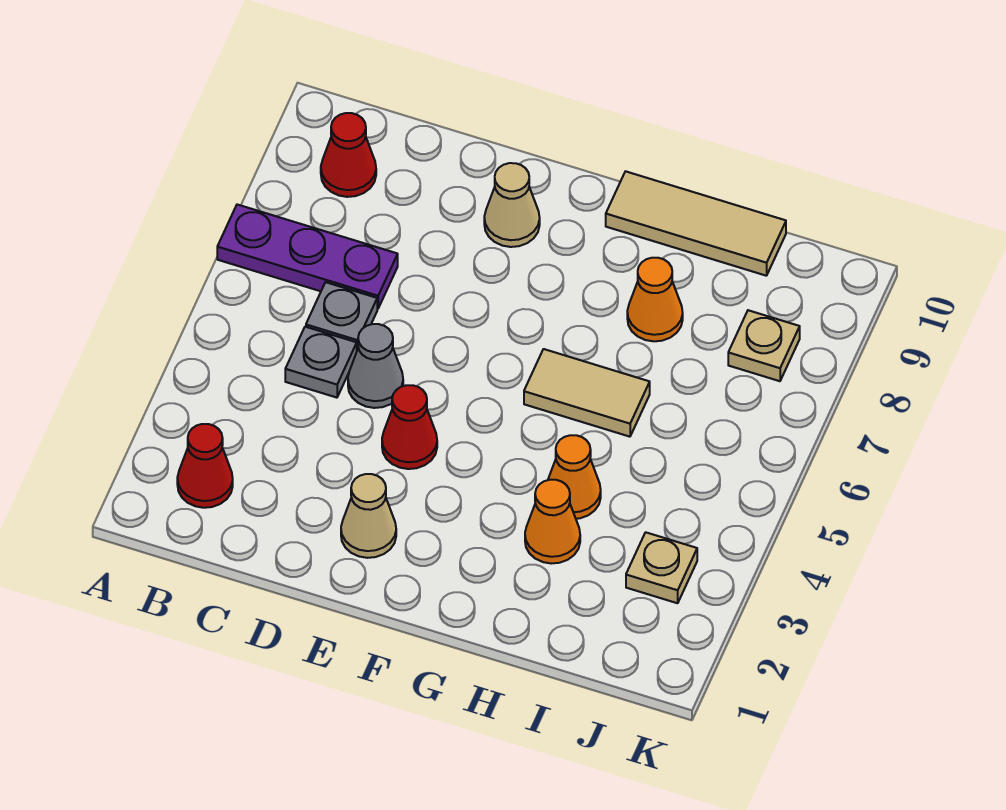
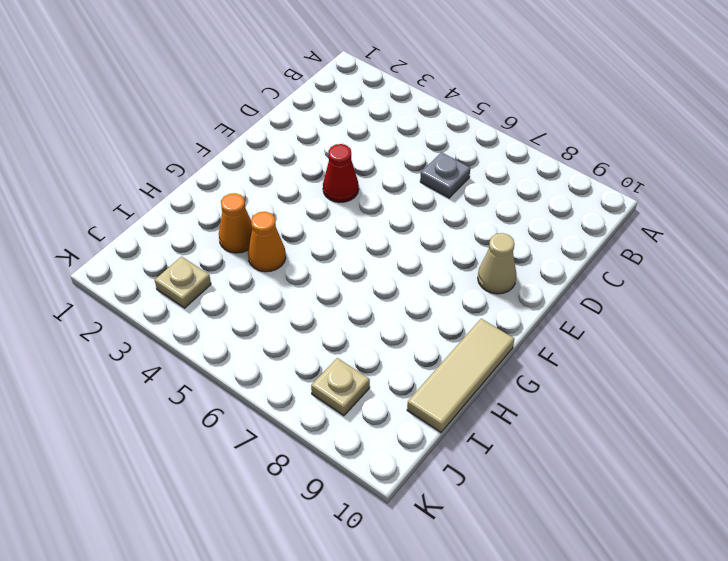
none -> purple 1x3 plate [217,205,398,309]
none -> red 1x1 cone [177,424,233,508]
none -> red 1x1 cone [321,113,376,197]

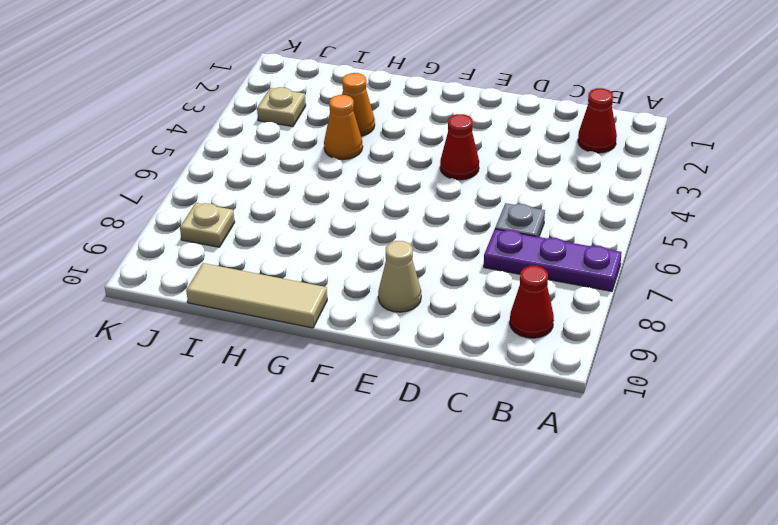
none -> grey 1x1 plate [285,327,357,398]
none -> grey 1x1 cone [348,324,403,408]
none -> tan 1x1 cone [341,474,396,558]

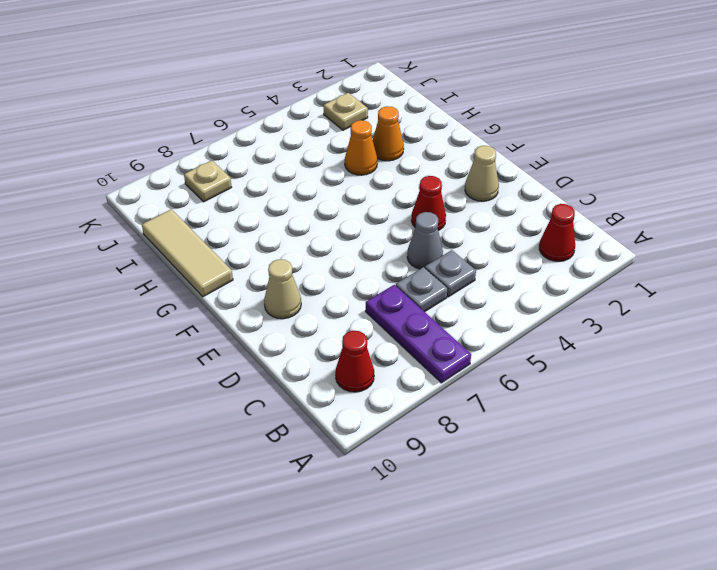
none -> tan 1x2 tile [524,349,650,437]
none -> orange 1x1 cone [627,258,683,341]

